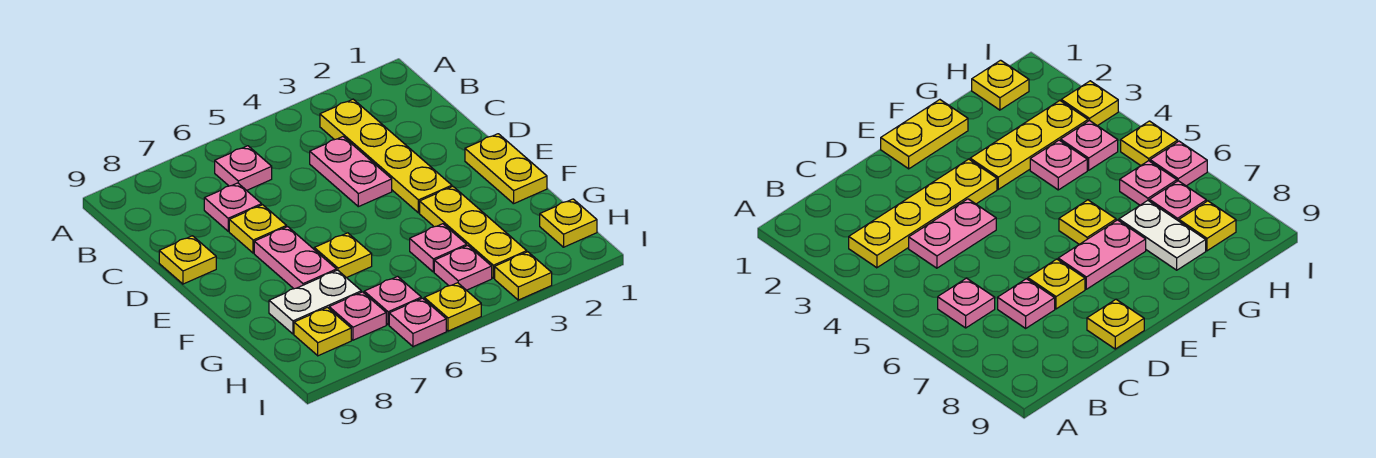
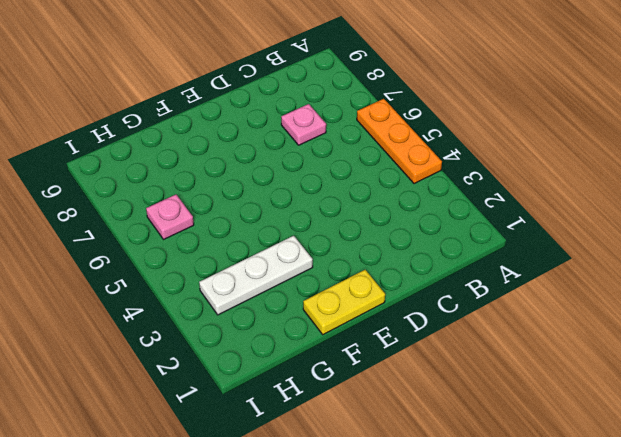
orange 1x3 plate [357,99,442,184] -> none
white 1x3 plate [199,236,313,315] -> yellow 1x3 plate [420,187,527,278]
none -> yellow 1x4 plate [320,99,452,213]
none -> pink 1x1 plate [215,146,272,190]
none -> pink 1x2 plate [310,137,392,207]

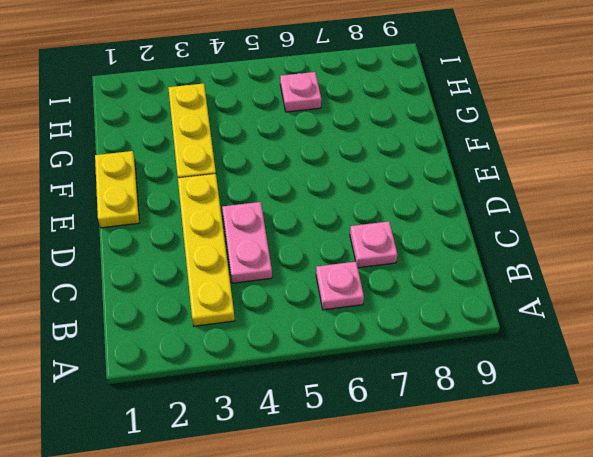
none -> yellow 1x1 plate [229,205,287,253]
none -> yellow 1x1 plate [159,236,216,284]
none -> pink 1x2 plate [254,227,336,289]

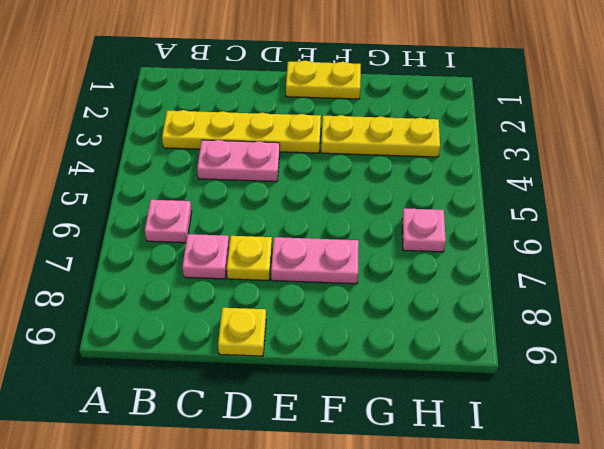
none -> yellow 1x1 plate [314,233,372,278]
none -> pink 1x1 plate [410,224,467,272]
none -> white 1x2 plate [269,270,361,334]

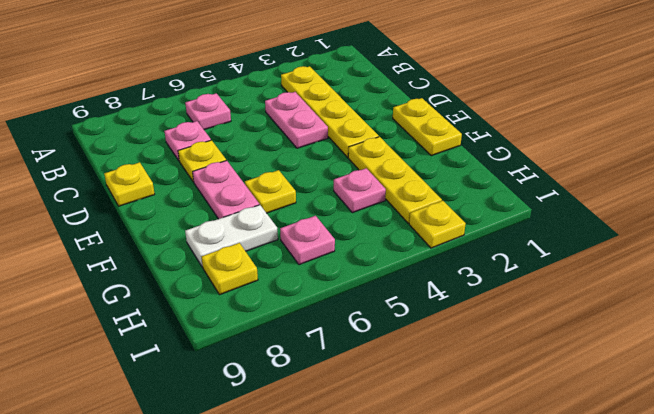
none -> yellow 1x1 plate [540,199,597,247]
none -> pink 1x1 plate [434,246,492,290]
none -> pink 1x1 plate [329,292,386,340]

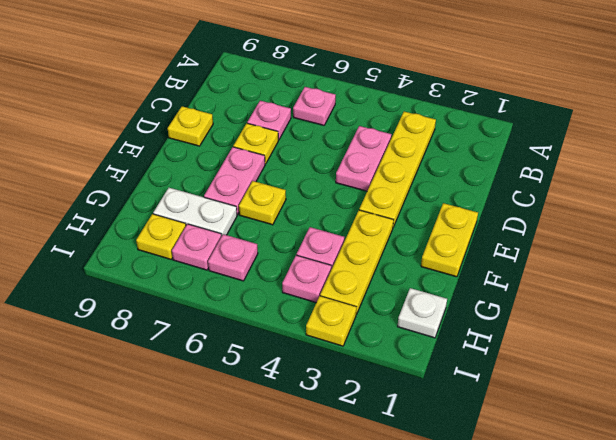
white 1x1 plate [397,288,447,338] -> yellow 1x1 plate [540,199,597,247]
none -> yellow 1x1 plate [424,283,481,331]
none -> pink 1x1 plate [389,298,446,347]

